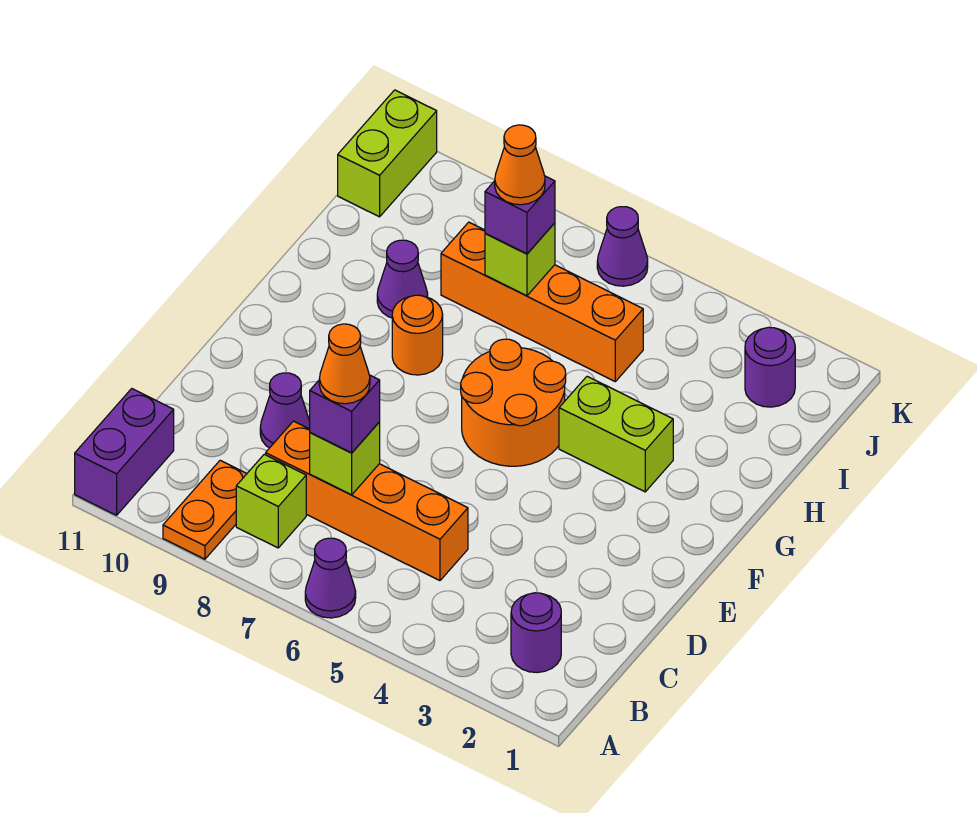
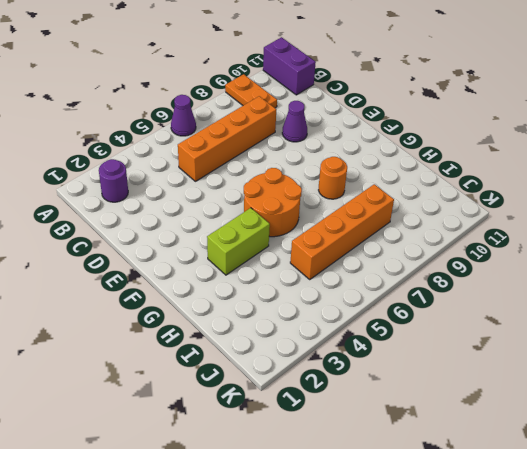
none -> lime 1x1 brick [236,454,306,548]
none -> purple 1x1 cone [377,240,428,318]
none -> purple 1x1 round brick [745,327,795,407]

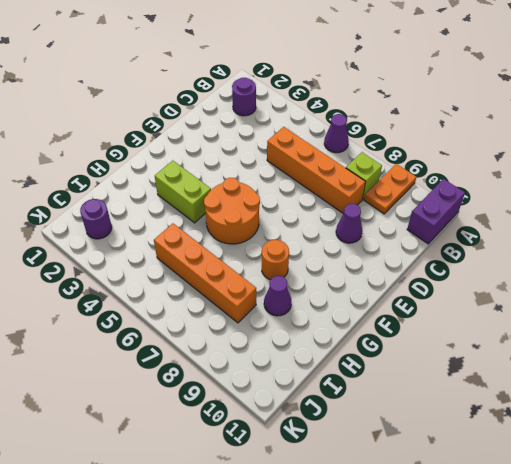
none -> lime 1x2 brick [338,90,437,217]
none -> purple 1x1 cone [597,207,648,286]
none -> lime 1x1 brick [310,422,380,495]

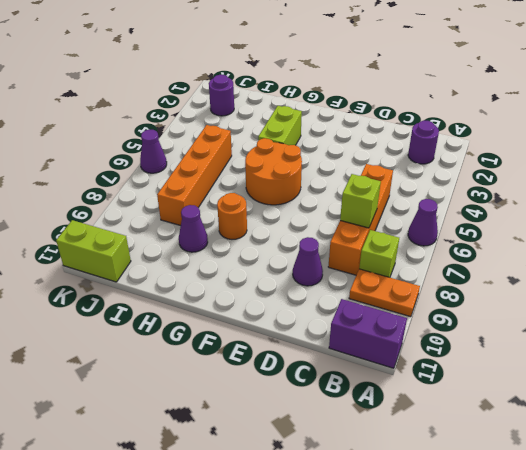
none -> lime 1x1 brick [485,223,555,296]
none -> purple 1x1 brick [310,375,380,453]
none -> purple 1x1 brick [485,176,555,254]

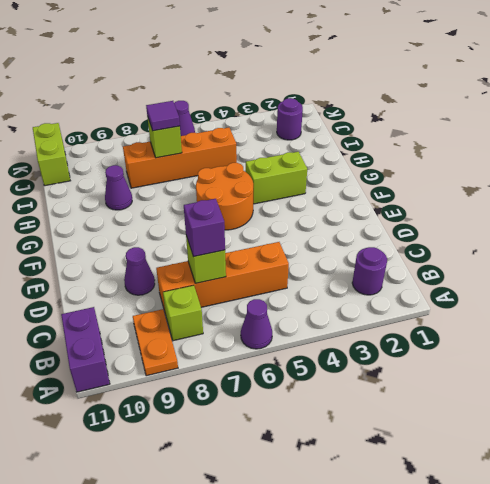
purple 1x1 tile [146,101,180,131] -> purple 1x1 brick [485,176,555,254]
none -> orange 1x1 round brick [392,295,443,375]
none -> orange 1x1 cone [319,324,370,404]
none -> orange 1x1 cone [495,125,545,205]

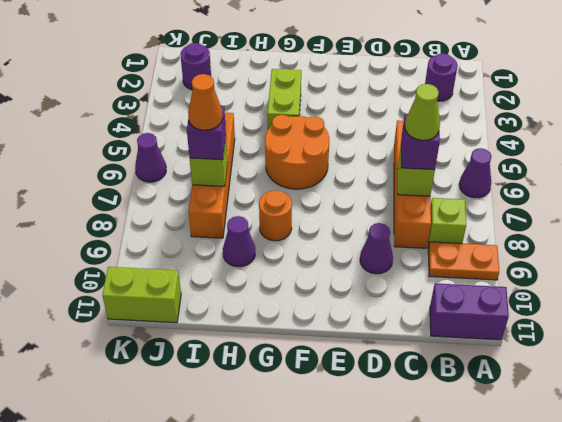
lime 1x1 cone [405,84,440,140] -> orange 1x1 cone [319,324,370,404]

